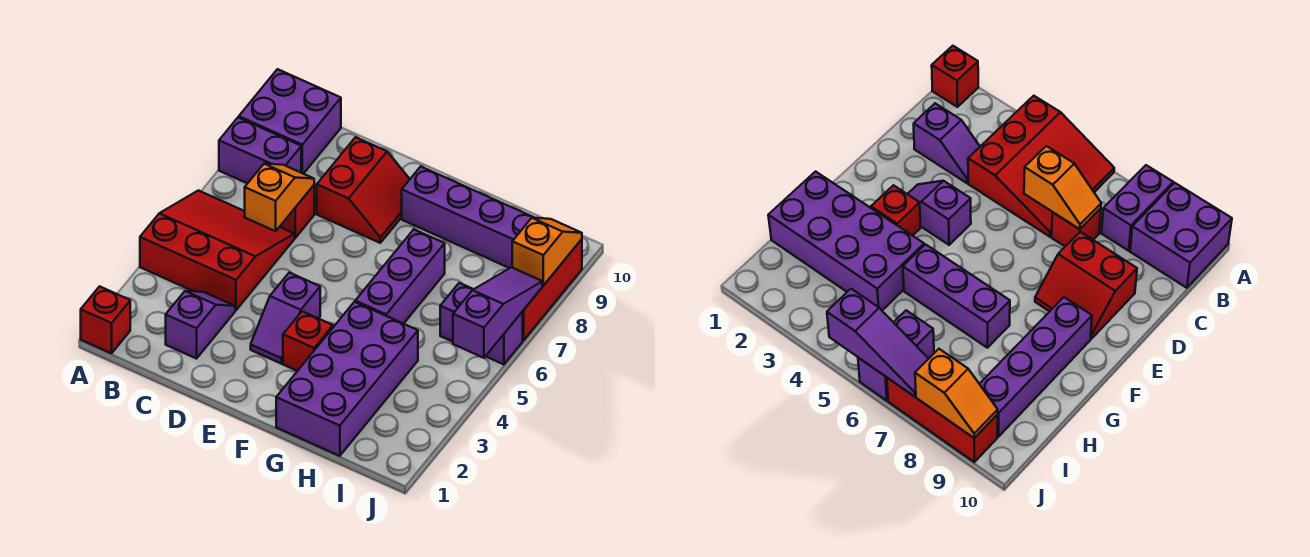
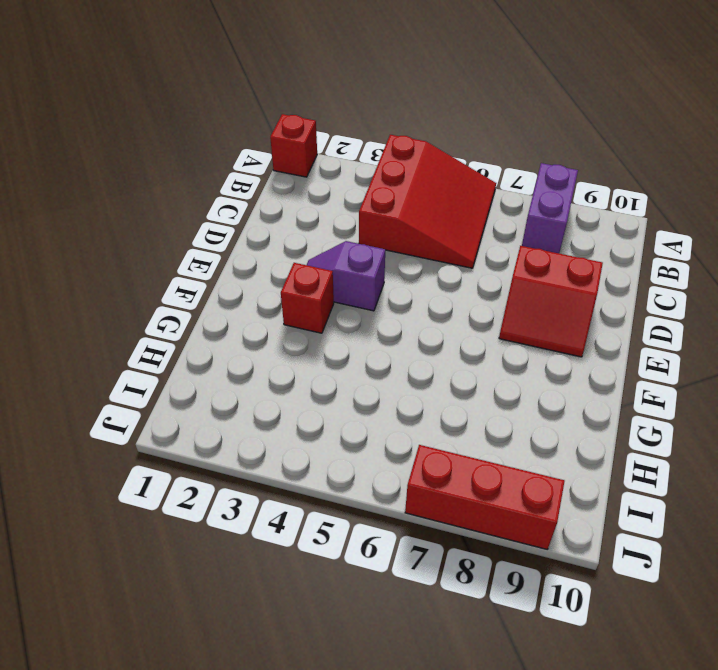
none -> purple 2x2 brick [239,69,341,174]
none -> purple 1x2 slope [166,291,235,359]
none -> red 1x1 brick [280,185,314,238]

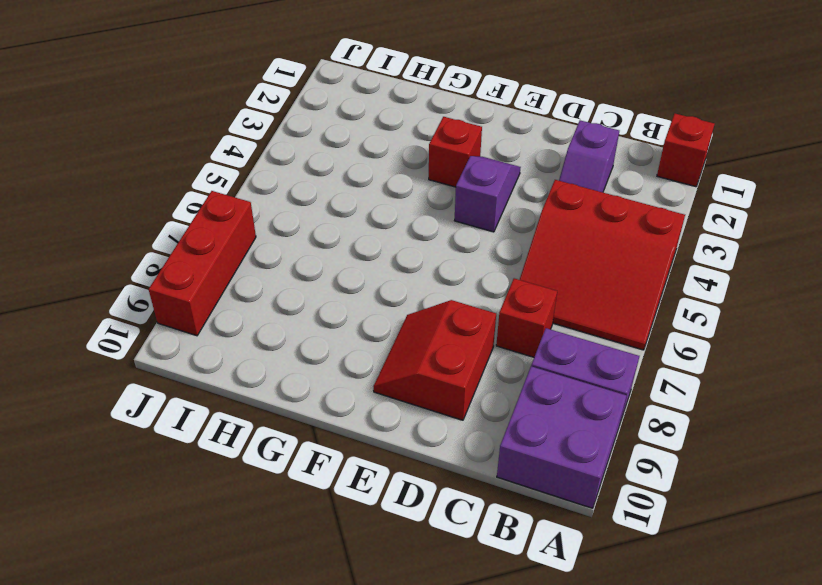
none -> purple 1x4 brick [402,167,534,268]
none -> purple 2x4 brick [276,302,418,456]
none -> purple 1x3 brick [355,230,445,324]

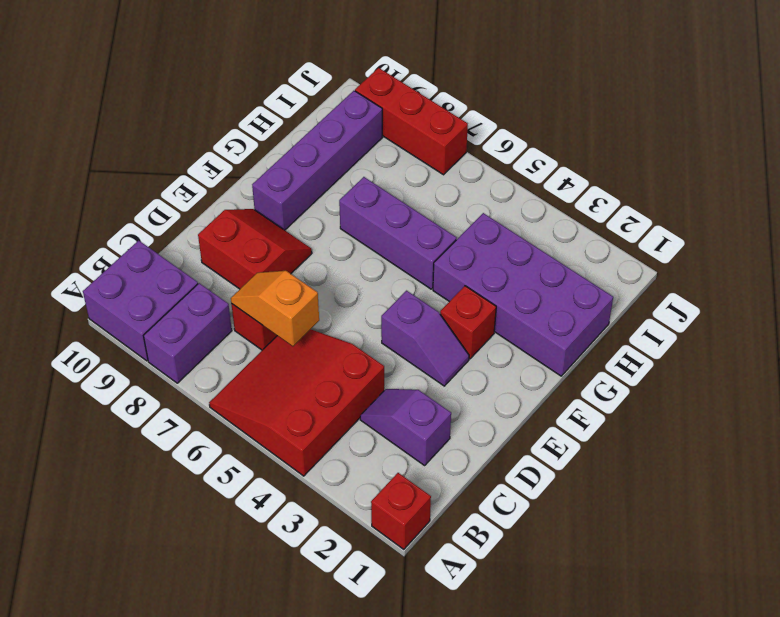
none -> purple 1x2 brick [440,283,523,365]
none -> purple 1x3 slope [453,267,542,358]
none -> orange 1x2 slope [512,218,582,286]

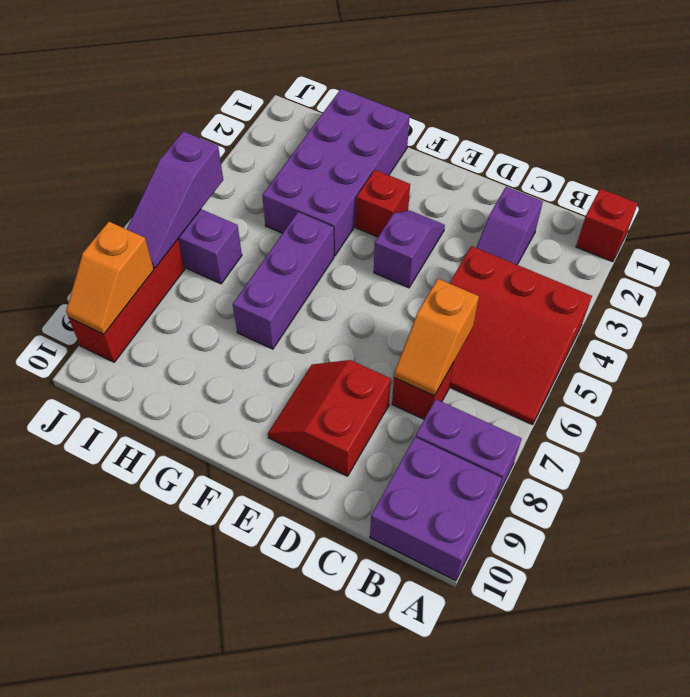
none -> purple 1x4 brick [402,167,534,268]

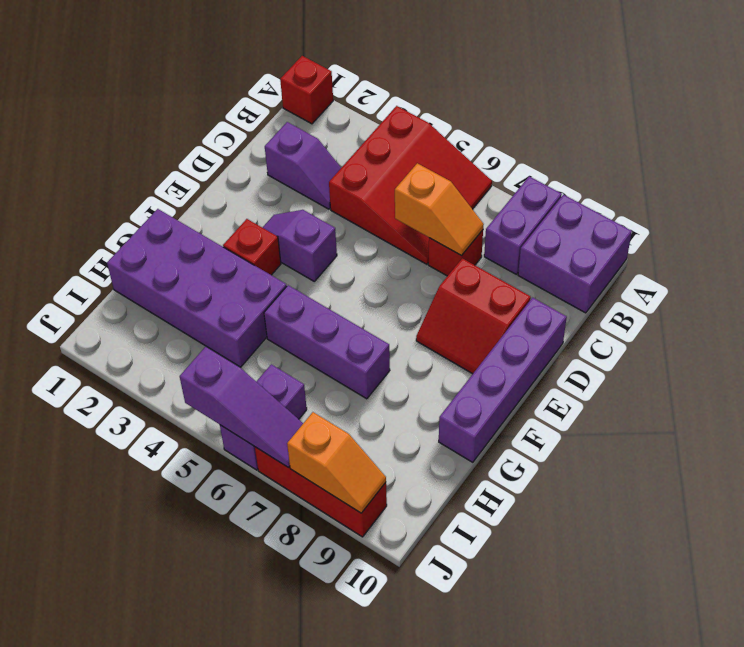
purple 1x4 brick [439,298,567,462] -> purple 1x4 brick moved to [402,167,534,268]

